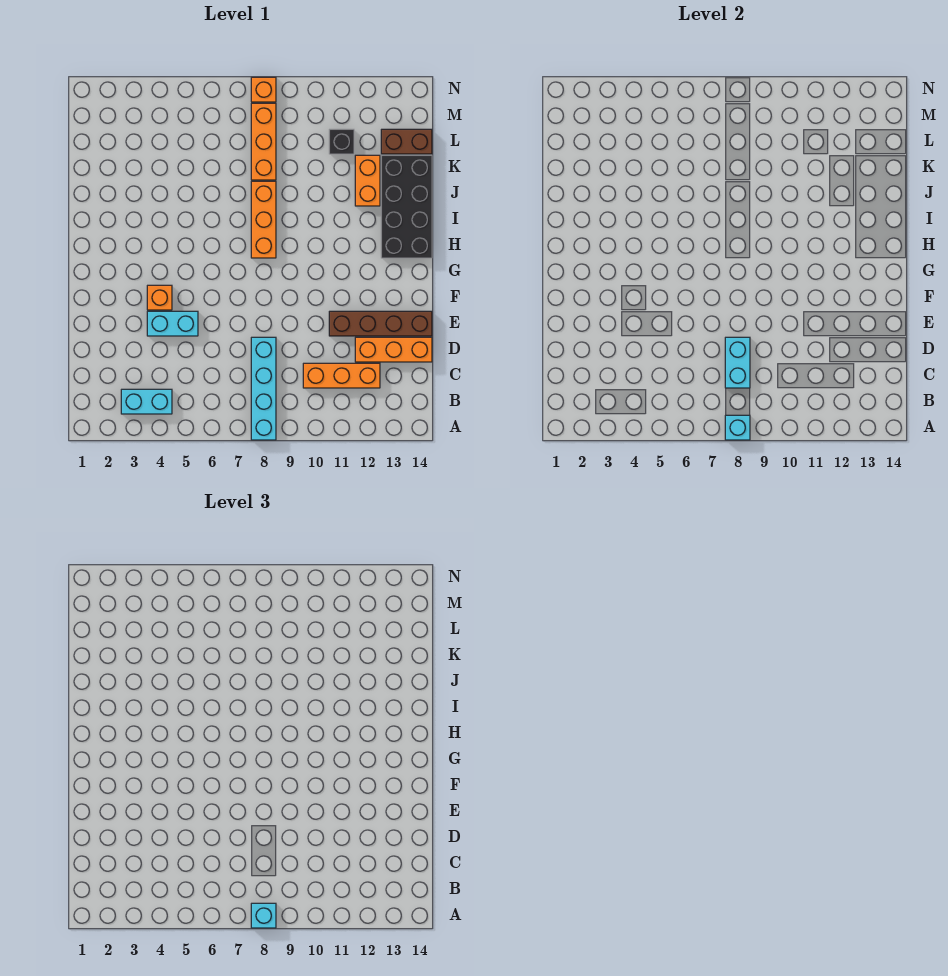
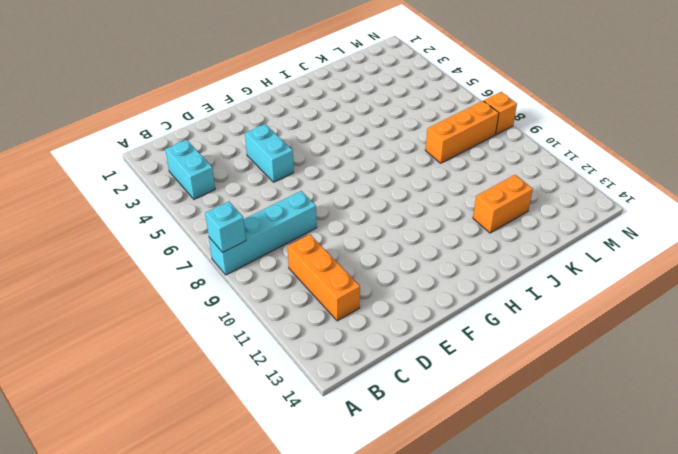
none -> orange 1x3 brick [355,337,432,362]
none -> brown 1x4 brick [329,311,432,336]
none -> orange 1x1 brick [147,285,172,310]

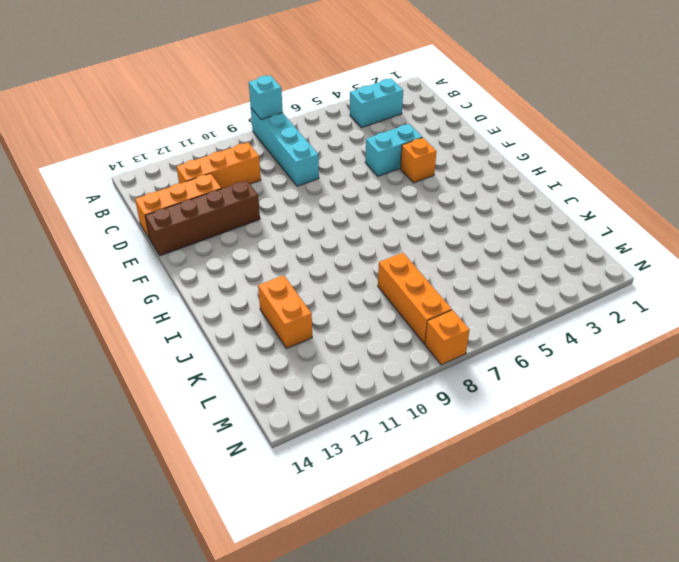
none -> orange 1x3 brick [251,181,276,258]
none -> black 2x4 brick [381,155,432,258]
none -> black 1x1 brick [329,129,354,154]

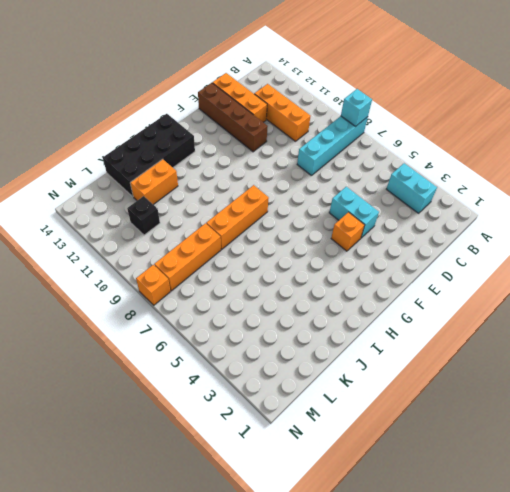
none -> brown 1x2 brick [381,129,432,154]
none -> cyan 1x2 brick [725,337,750,388]
none -> cyan 1x1 brick [251,903,276,928]

